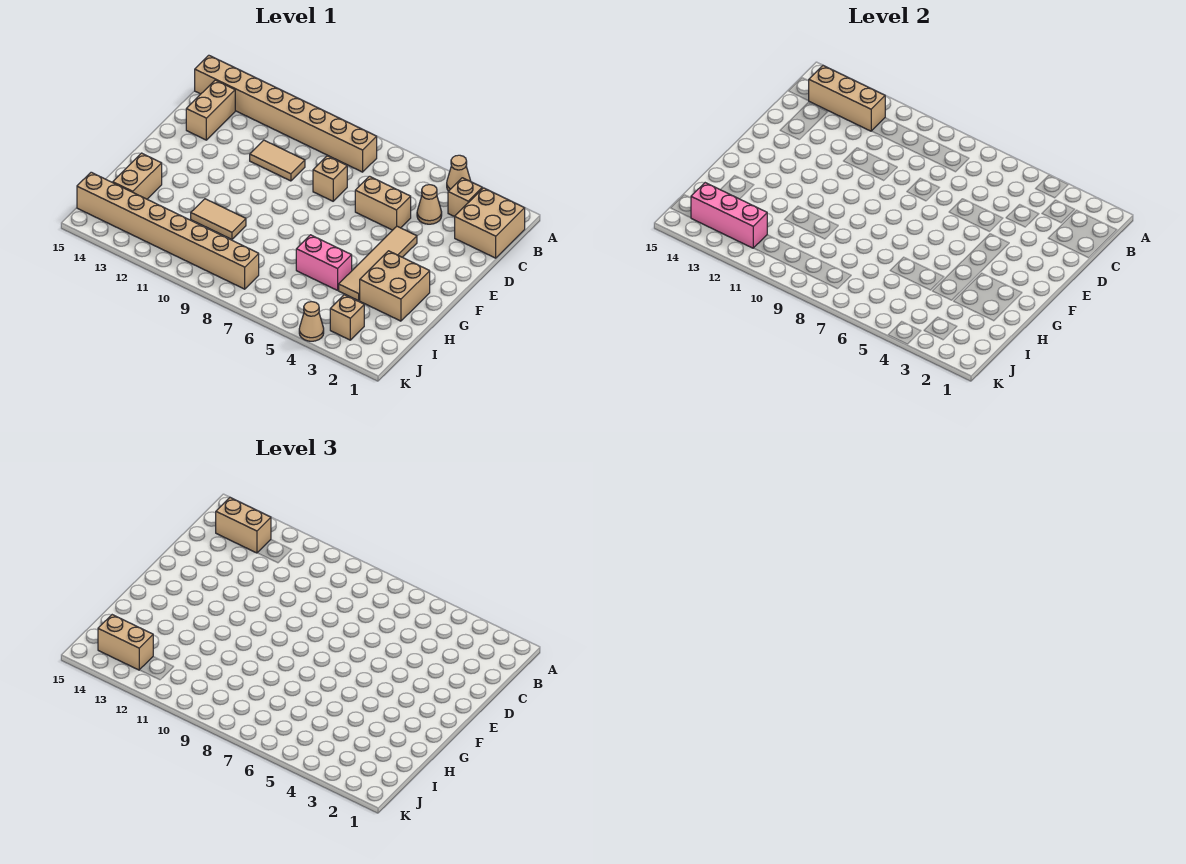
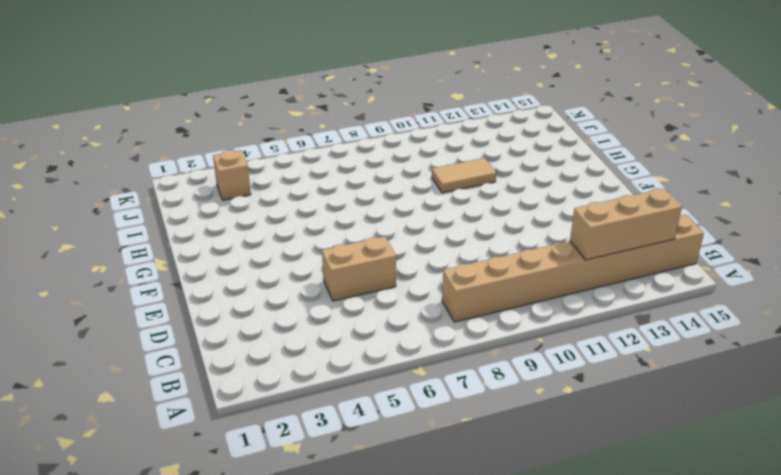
none -> tan 1x1 cone [447,155,471,191]
none -> tan 2x2 brick [455,188,525,258]
none -> tan 1x1 brick [448,178,482,217]

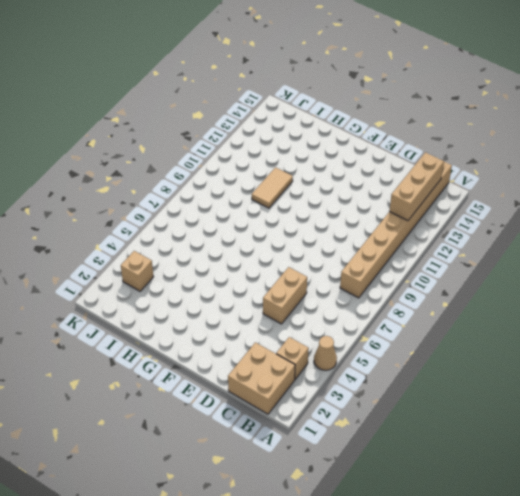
none -> tan 1x1 cone [417,185,442,224]
none -> tan 1x2 brick [186,80,235,140]
none -> tan 1x1 brick [313,156,347,201]

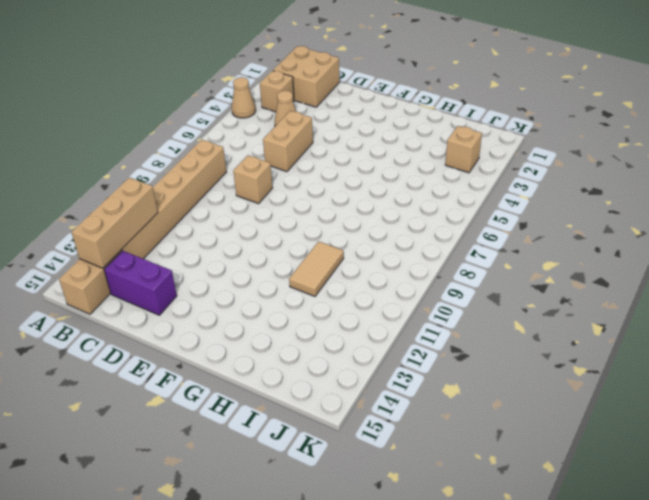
purple 1x2 brick [104,251,177,315] -> tan 1x2 brick [186,80,235,140]
none -> tan 1x2 tile [250,140,305,181]
none -> tan 1x4 tile [339,226,417,301]
none -> tan 2x2 brick [360,251,430,321]

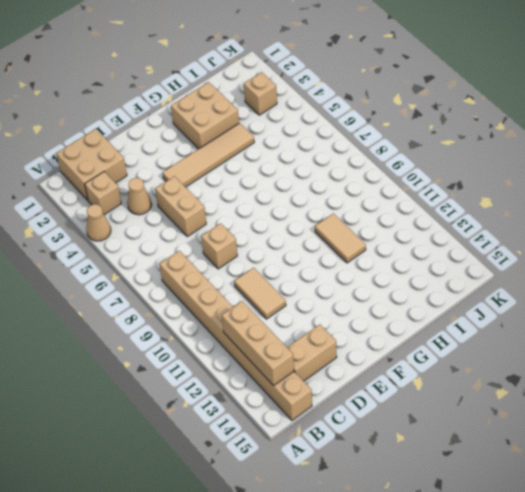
none -> pink 1x2 brick [296,235,352,290]
none -> tan 1x2 brick [113,153,162,199]
none -> tan 1x8 brick [77,172,259,289]

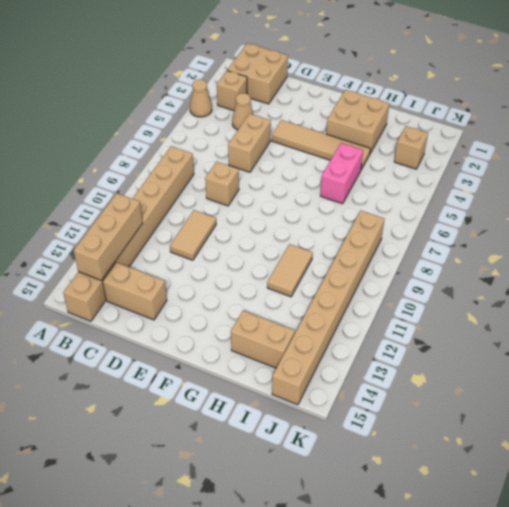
none -> tan 1x1 cone [299,302,324,341]
none -> pink 1x3 brick [691,183,767,248]
none -> tan 1x2 brick [216,498,271,553]

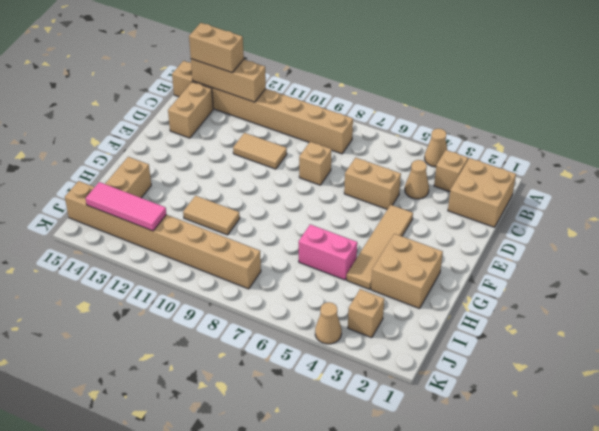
pink 1x3 tile [86,182,166,231] -> pink 1x3 brick [691,183,767,248]
none -> tan 1x2 brick [98,615,153,670]

